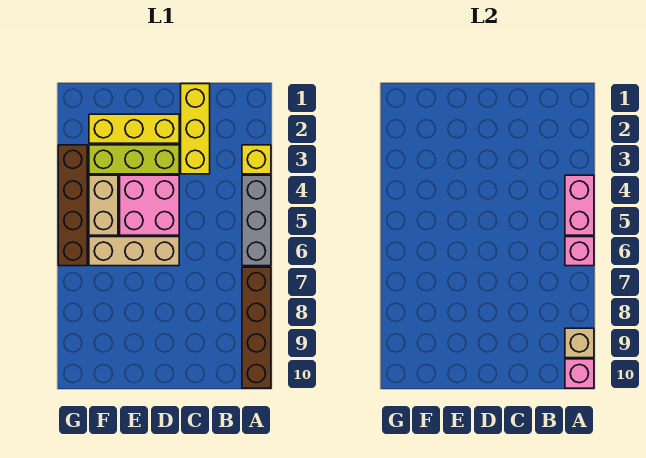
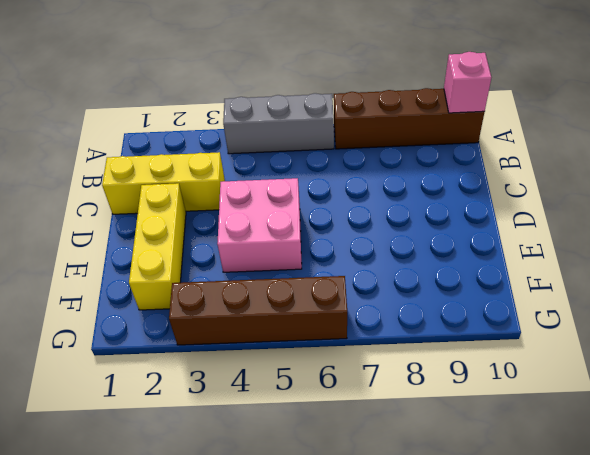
none -> yellow 1x1 brick [242,145,271,174]
none -> lime 1x3 brick [89,145,179,174]
none -> tan 1x3 brick [89,237,179,266]

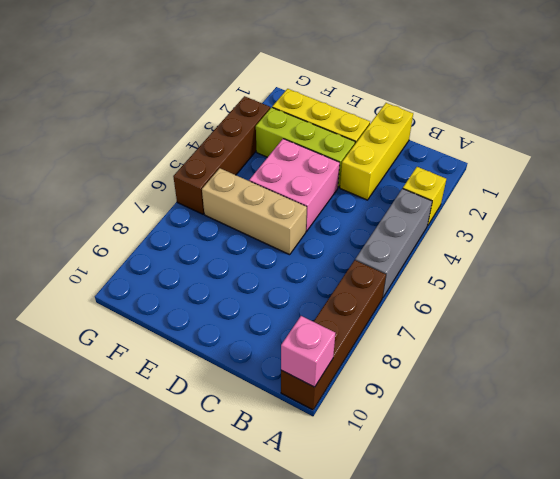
none -> tan 1x2 brick [89,175,118,235]
none -> pink 1x2 brick [565,175,594,235]
none -> pink 1x1 brick [565,237,594,266]

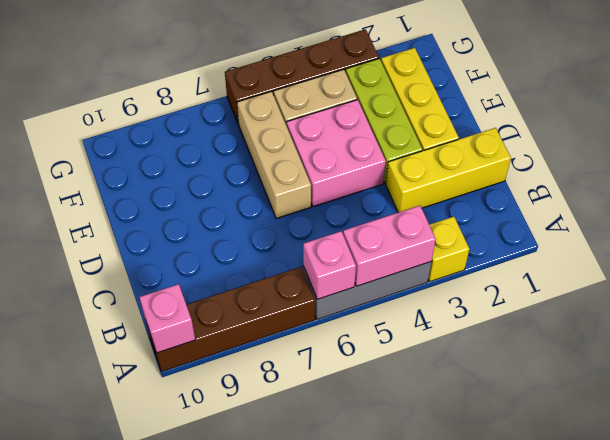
none -> tan 1x1 brick [565,328,594,358]

